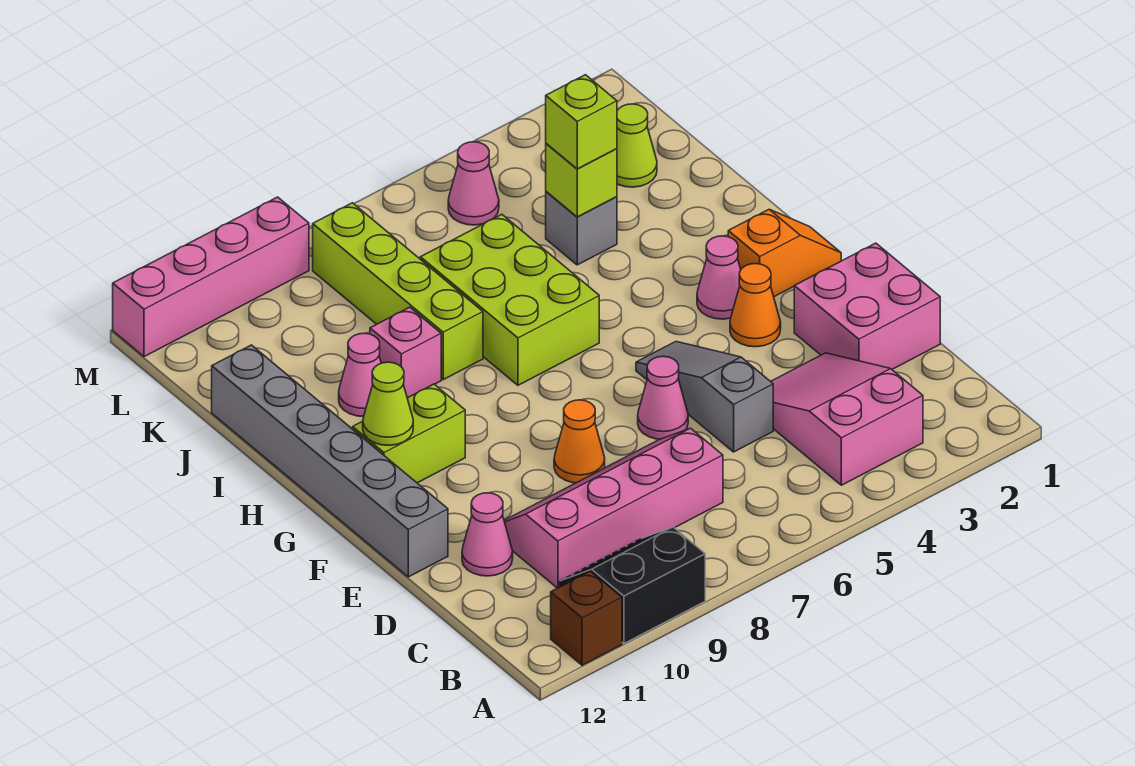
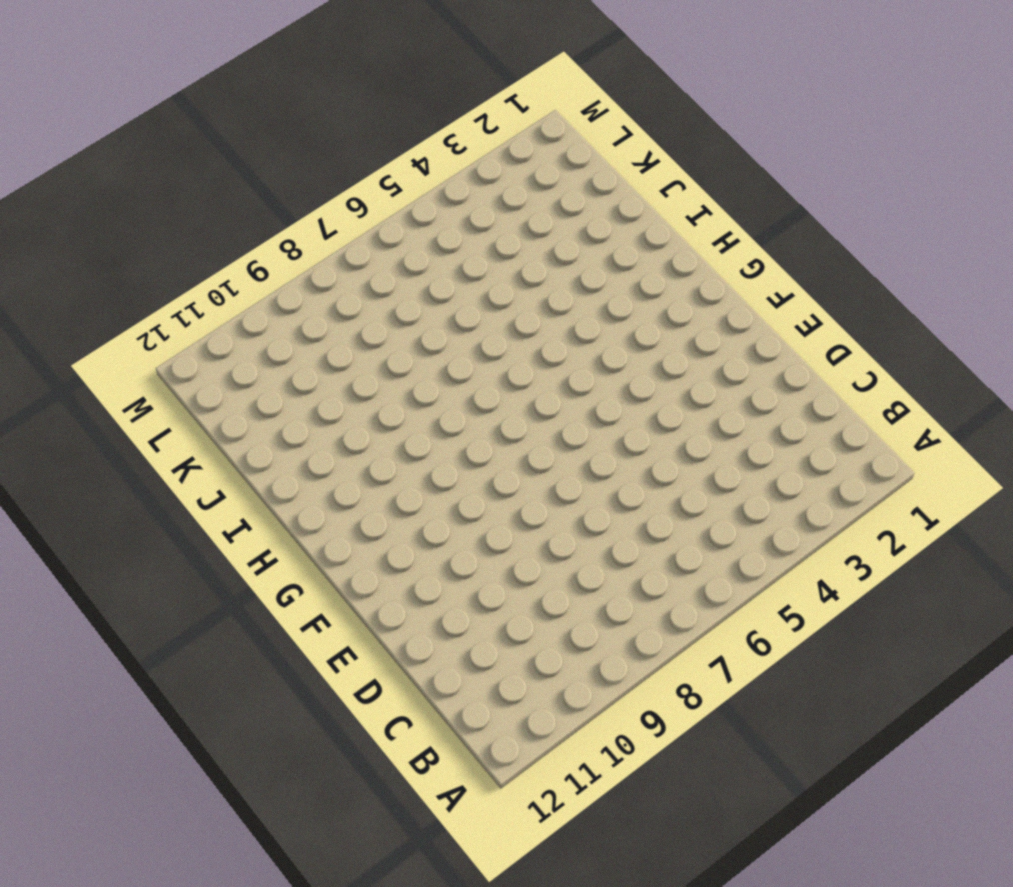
none -> black 2x2 slope [559,527,705,643]
none -> brown 1x1 brick [551,571,622,665]
none -> pink 2x3 slope [771,353,923,485]

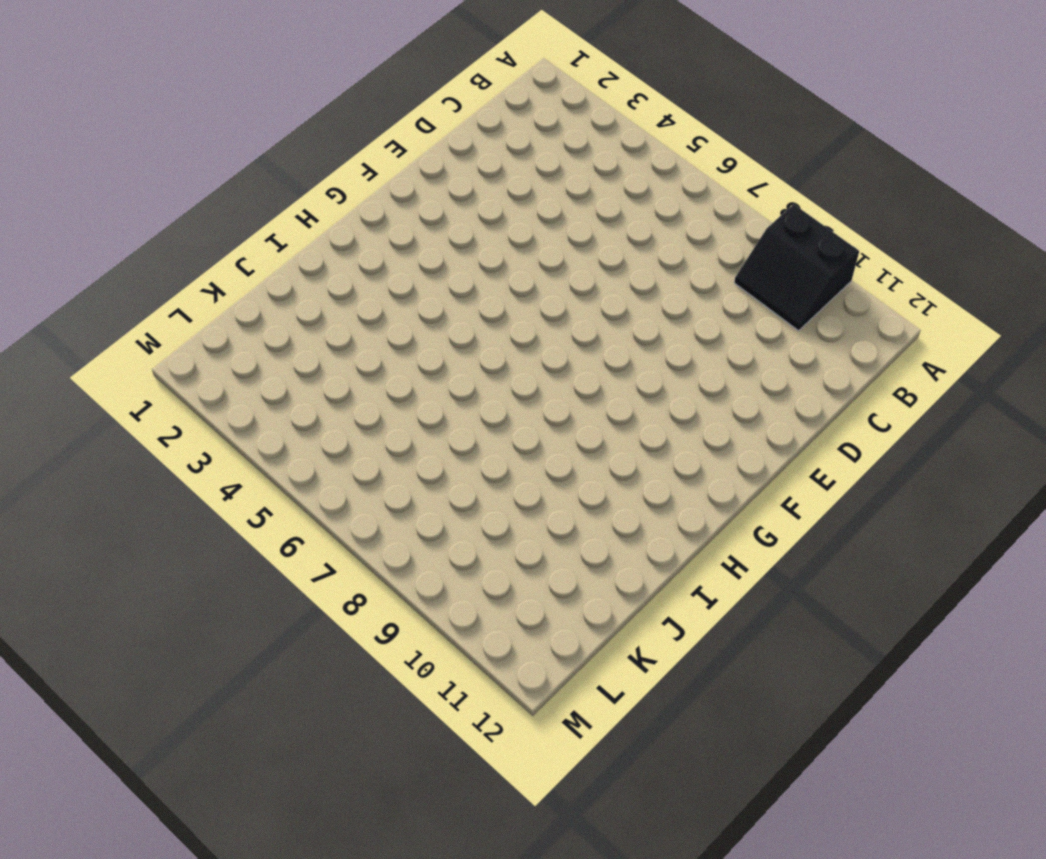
none -> brown 1x1 brick [551,571,622,665]
none -> pink 2x3 slope [771,353,923,485]
none -> pink 2x4 slope [504,428,723,588]

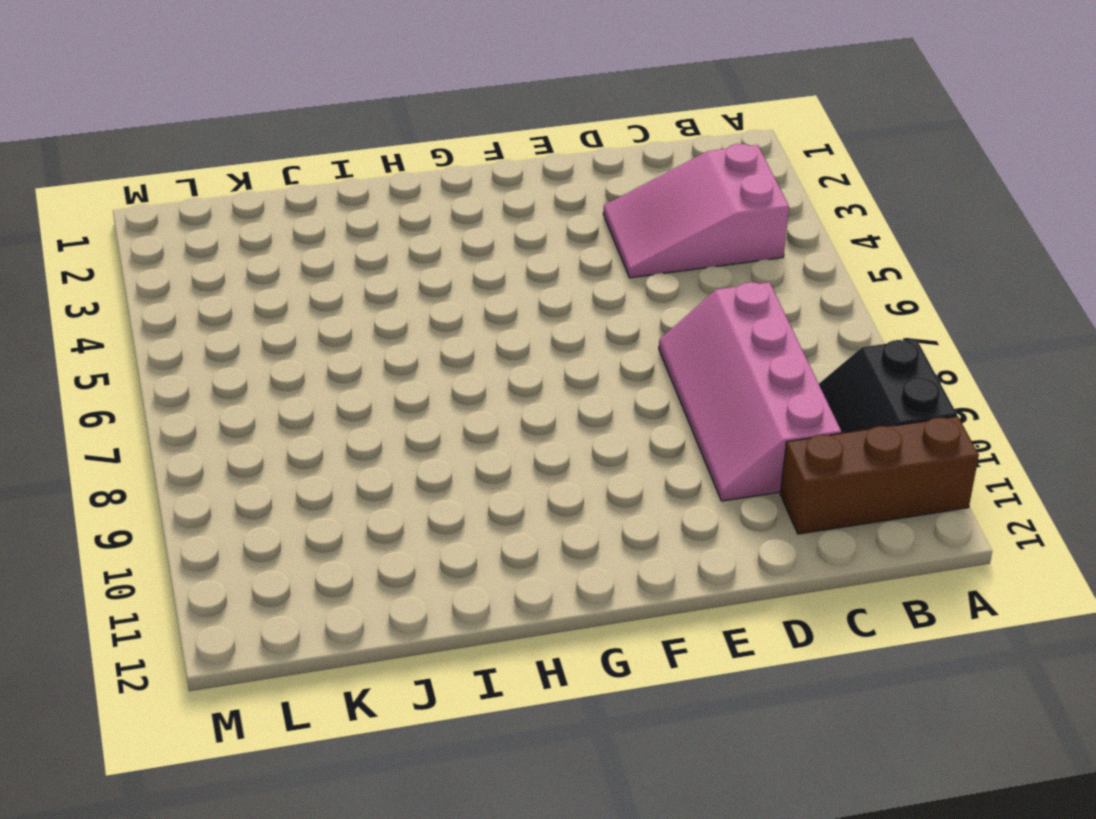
brown 1x3 brick [780,416,979,534] -> brown 1x1 brick [551,571,622,665]
none -> pink 2x2 brick [794,243,940,369]
none -> grey 1x3 slope [636,342,773,452]
none -> pink 1x1 cone [462,493,513,576]

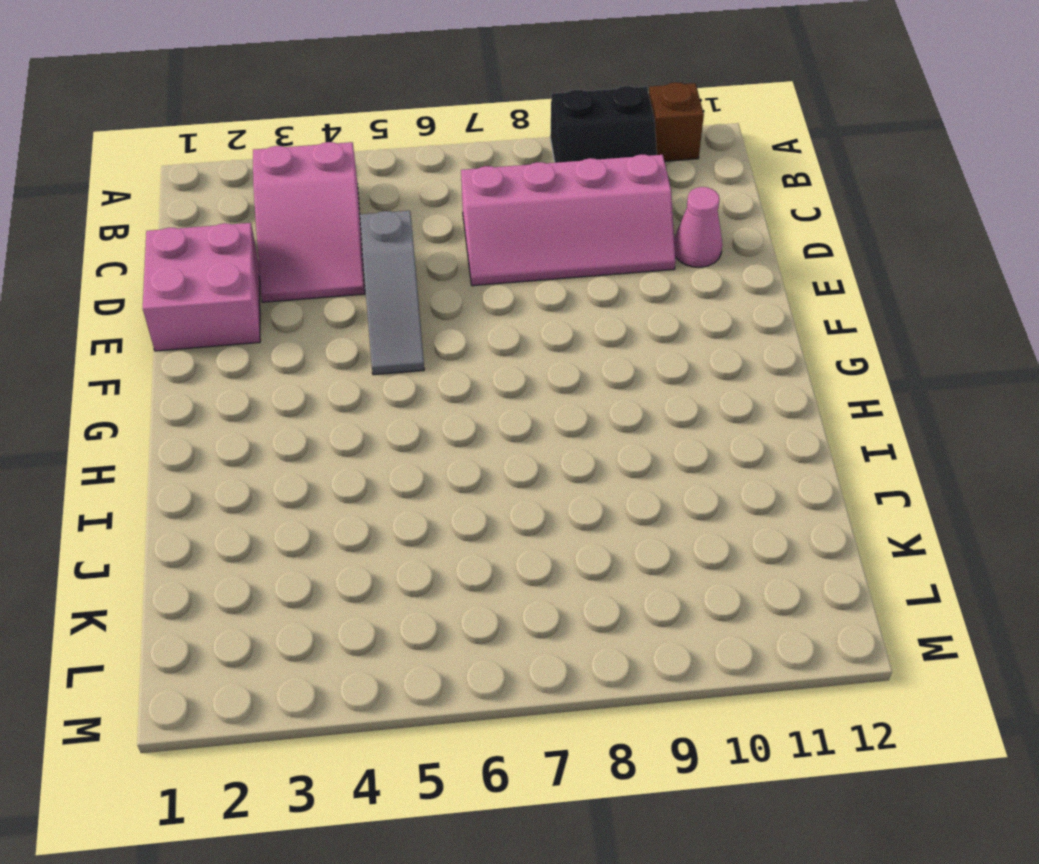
none -> pink 1x1 cone [638,356,688,439]
none -> orange 1x1 cone [554,400,605,483]
none -> grey 1x6 brick [212,345,448,577]

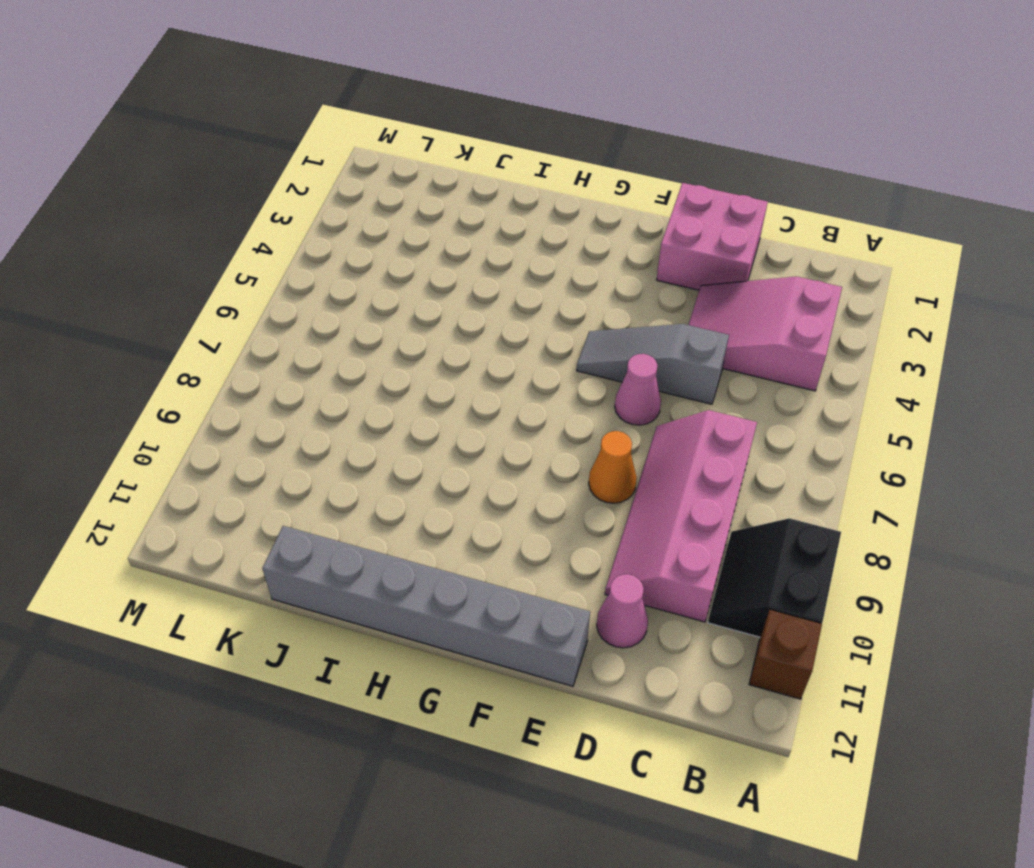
none -> orange 1x1 cone [730,264,781,347]
none -> orange 1x2 slope [728,210,841,297]
none -> pink 1x1 cone [697,236,741,319]

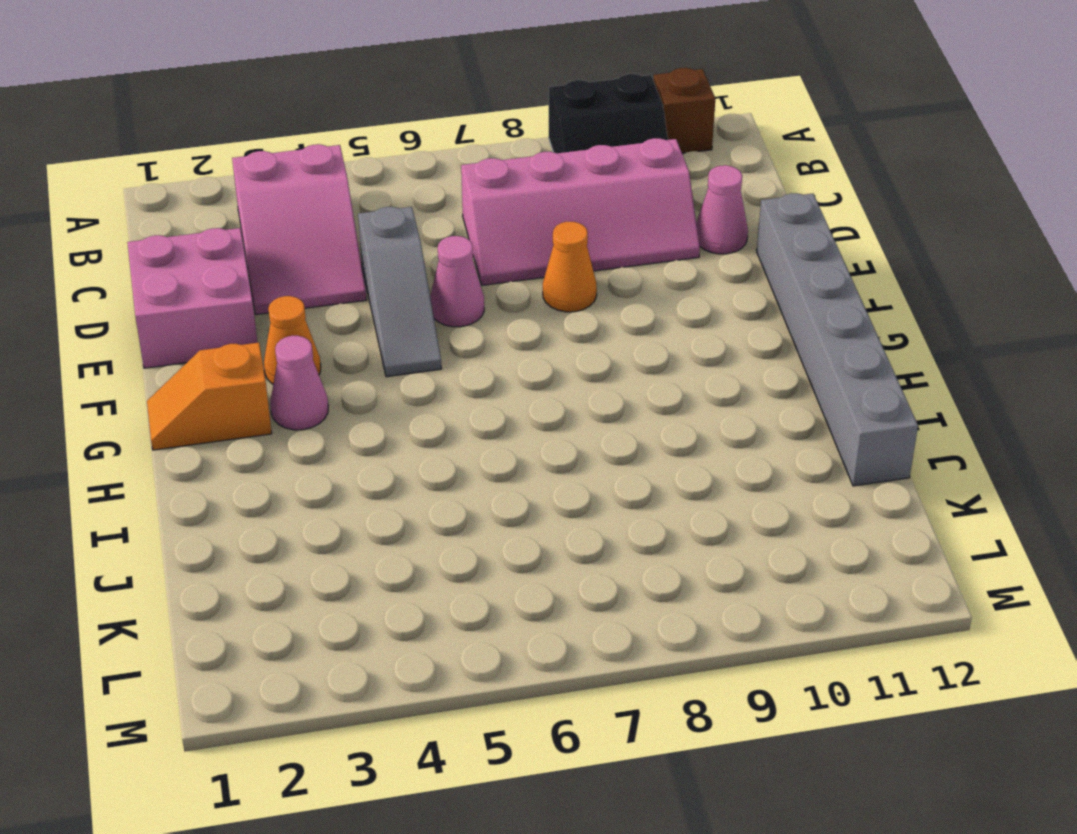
none -> lime 1x2 brick [353,384,465,483]
none -> lime 2x3 brick [420,214,599,385]
none -> lime 1x4 brick [313,203,483,380]

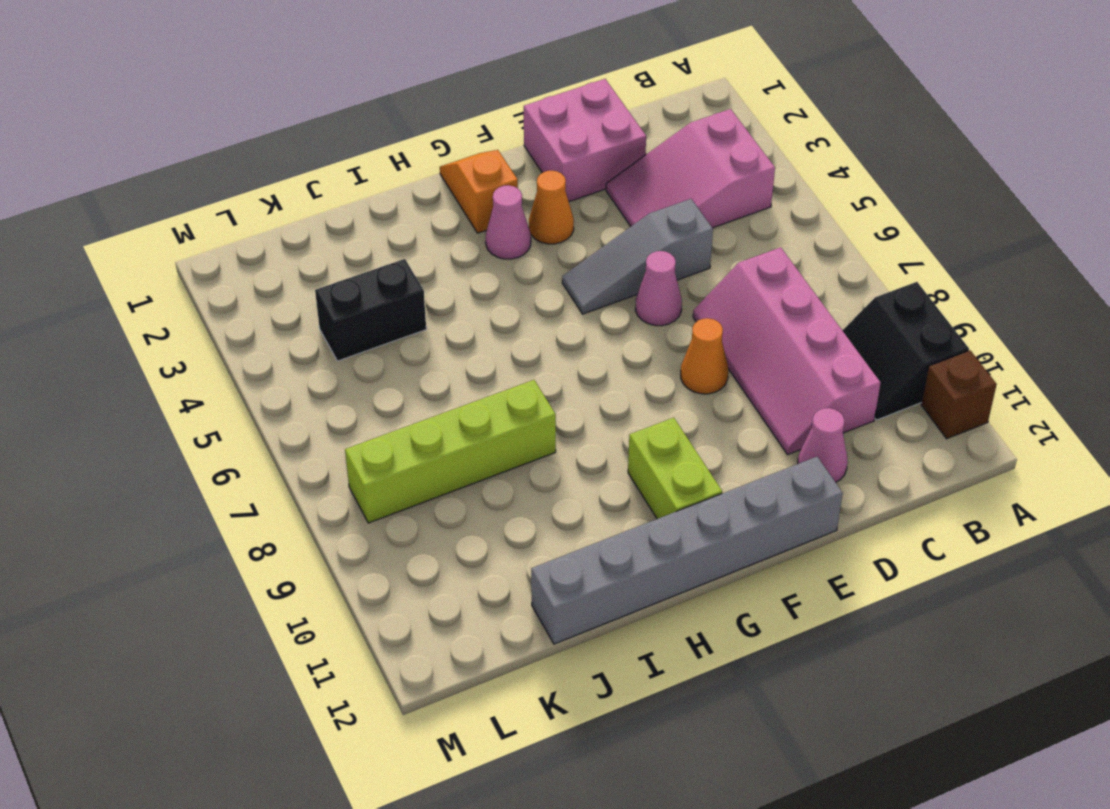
black 1x2 brick [315,259,426,361] -> grey 1x1 brick [546,192,617,265]
none -> lime 2x3 brick [420,214,599,385]
none -> pink 1x1 brick [370,307,441,398]
none -> pink 1x1 cone [339,333,381,417]

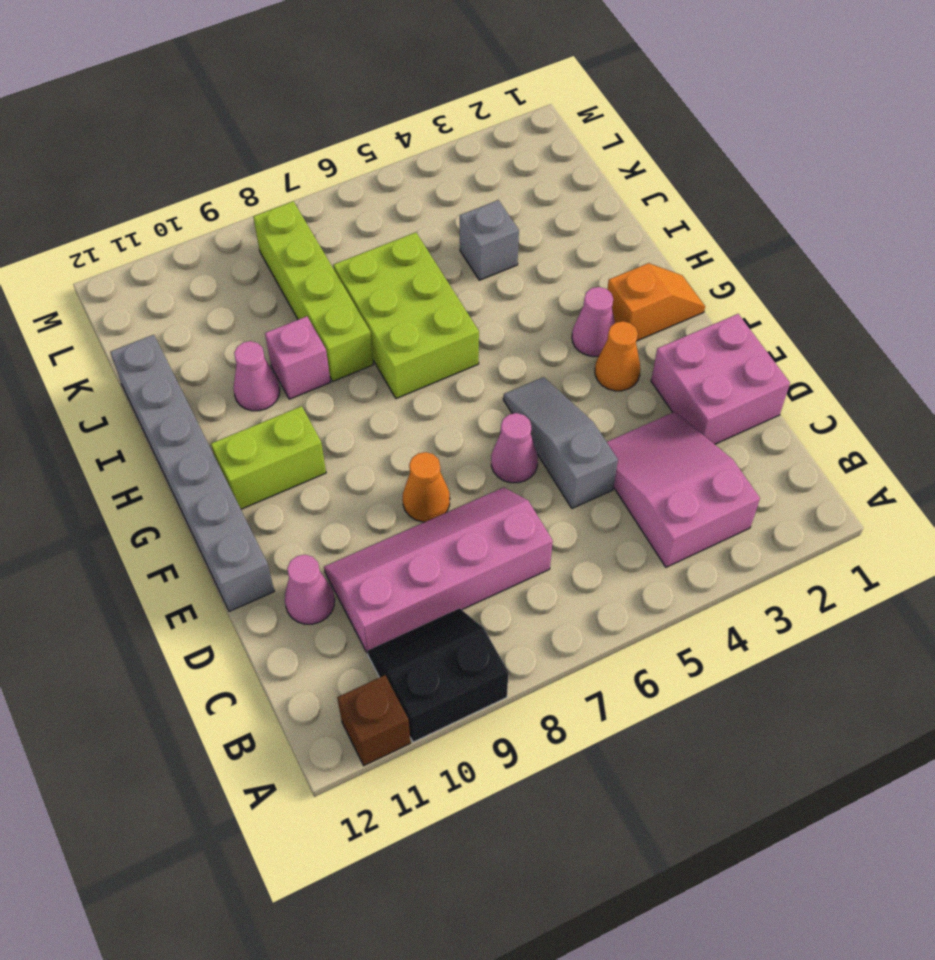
none -> lime 1x1 cone [617,104,657,187]
none -> pink 1x1 cone [448,142,499,225]
none -> pink 1x4 brick [113,197,309,357]

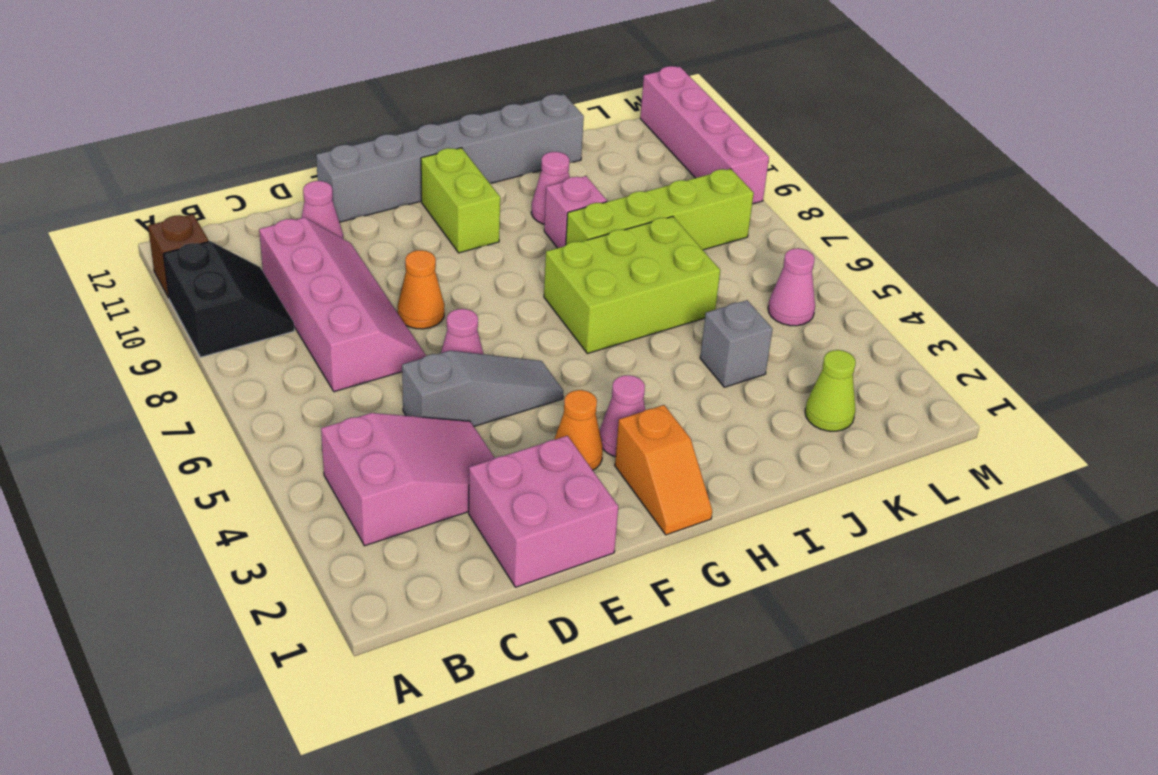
none -> lime 1x1 cone [363,362,413,445]
none -> lime 1x1 brick [546,144,617,217]
none -> lime 1x1 brick [546,75,617,169]

